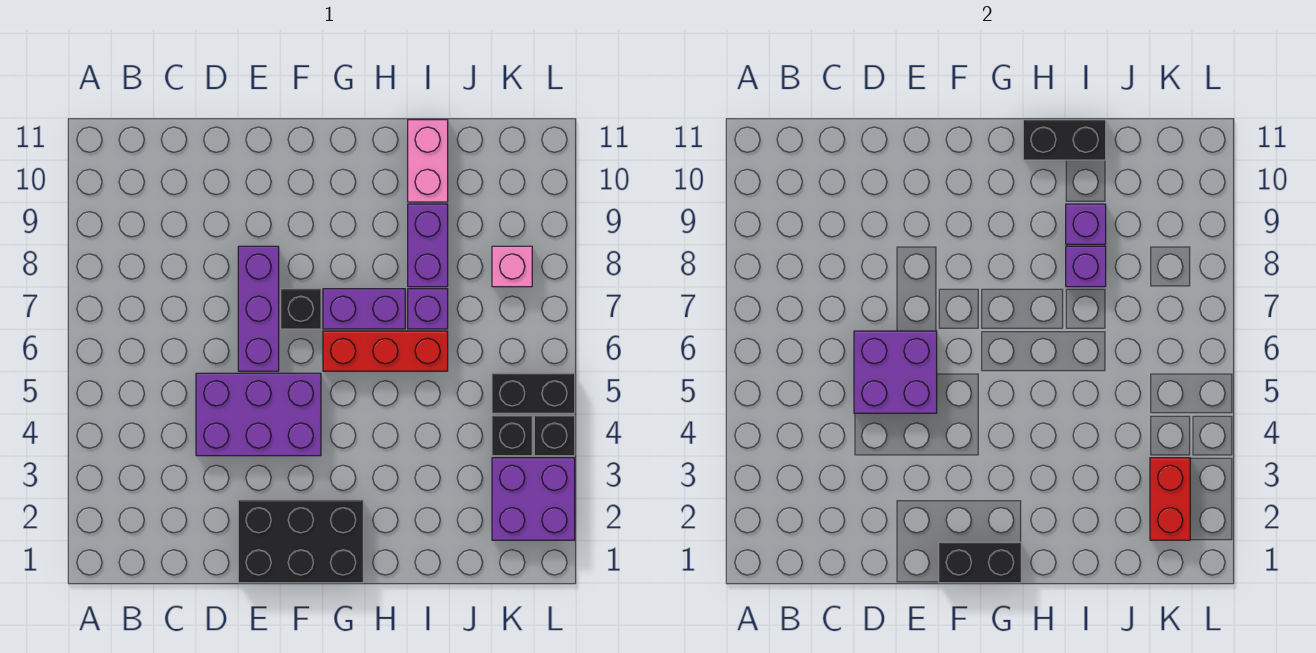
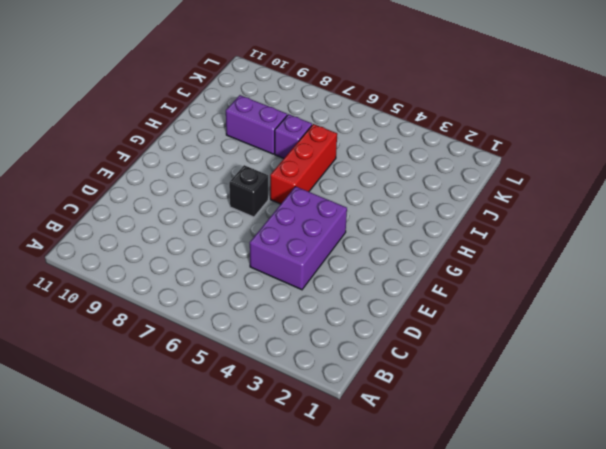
none -> black 2x3 brick [238,500,363,583]
none -> purple 1x3 brick [238,246,279,371]
none -> purple 1x2 brick [323,289,405,329]

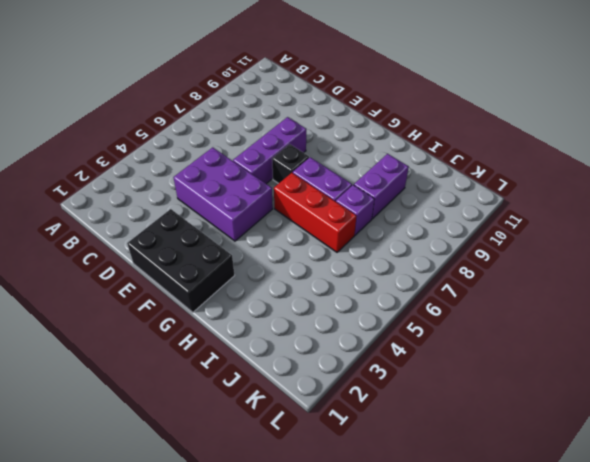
none -> pink 1x2 brick [408,120,448,202]
none -> purple 2x2 brick [492,458,575,540]
none -> black 1x1 brick [492,416,532,456]

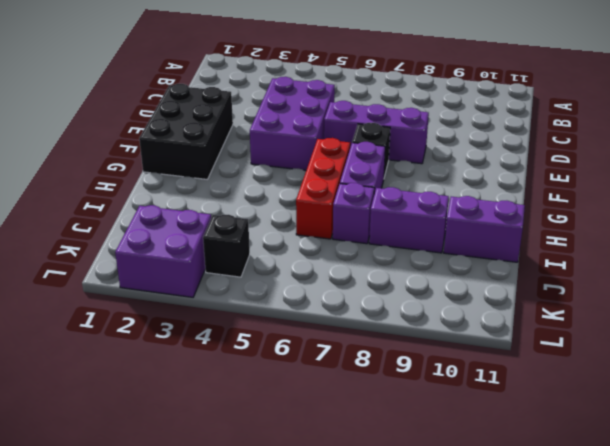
purple 1x2 brick [444,196,525,262] -> pink 1x2 brick [408,120,448,202]
none -> black 1x2 brick [492,373,575,413]
none -> pink 1x1 brick [492,246,532,287]
none -> black 1x1 brick [534,416,575,456]

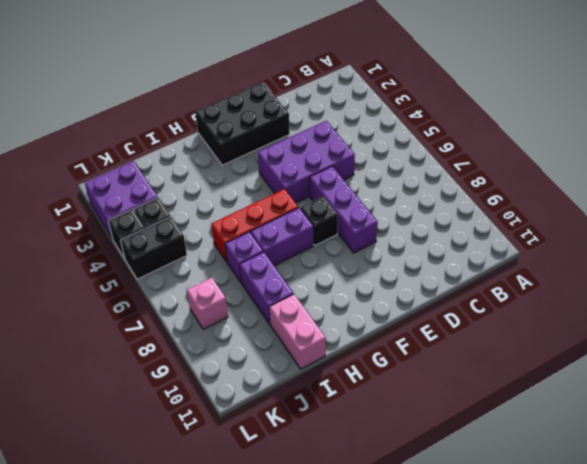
none -> purple 2x2 brick [854,331,937,413]
none -> black 1x2 brick [939,542,1021,583]
none -> black 1x2 brick [1023,120,1106,160]

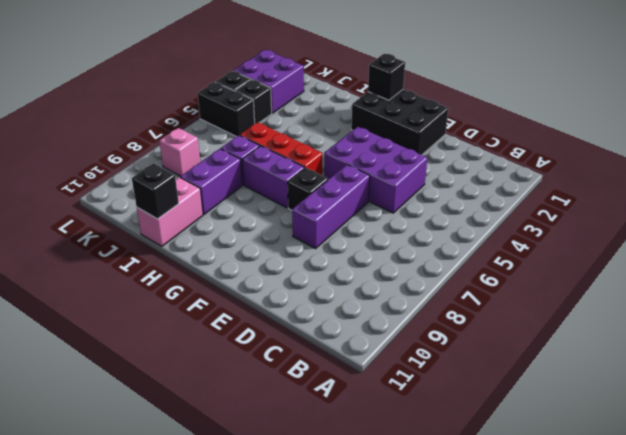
black 1x1 brick [368,54,405,100] -> black 1x2 brick [939,542,1021,583]
black 1x1 brick [132,163,179,219] -> black 1x2 brick [1023,120,1106,160]
none -> purple 2x2 brick [854,331,937,413]
none -> purple 1x1 brick [1066,246,1106,287]
none -> purple 1x1 brick [1066,204,1106,244]

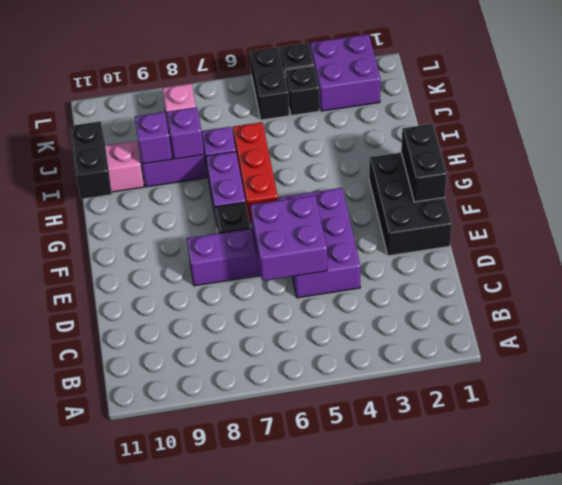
none -> red 1x2 brick [1150,458,1190,540]

